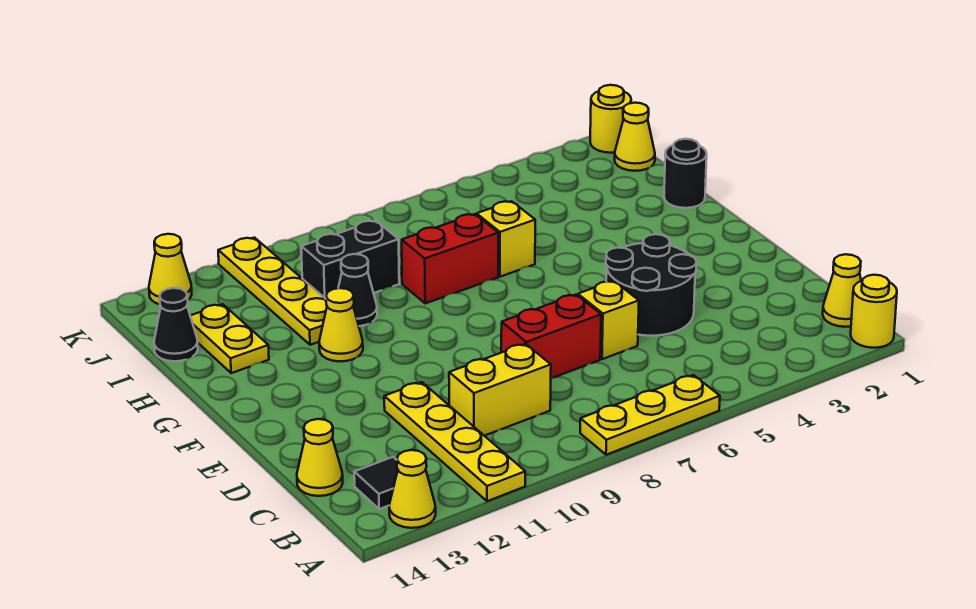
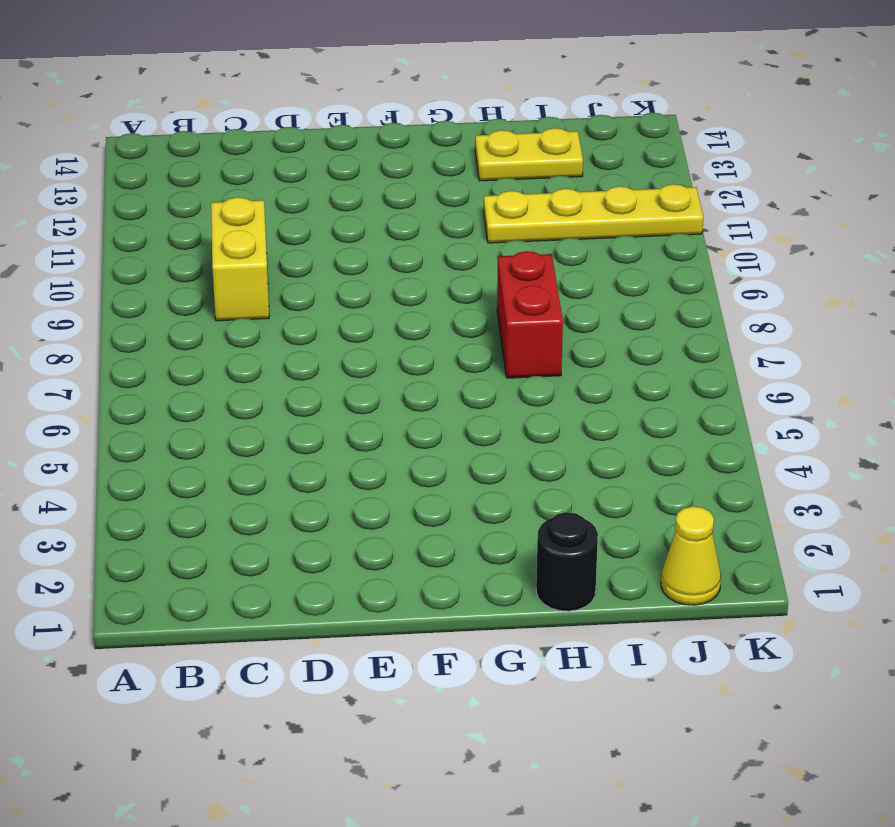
none -> yellow 1x1 round brick [851,275,897,348]
none -> yellow 1x3 plate [580,375,720,455]
none -> yellow 1x4 plate [384,382,525,501]

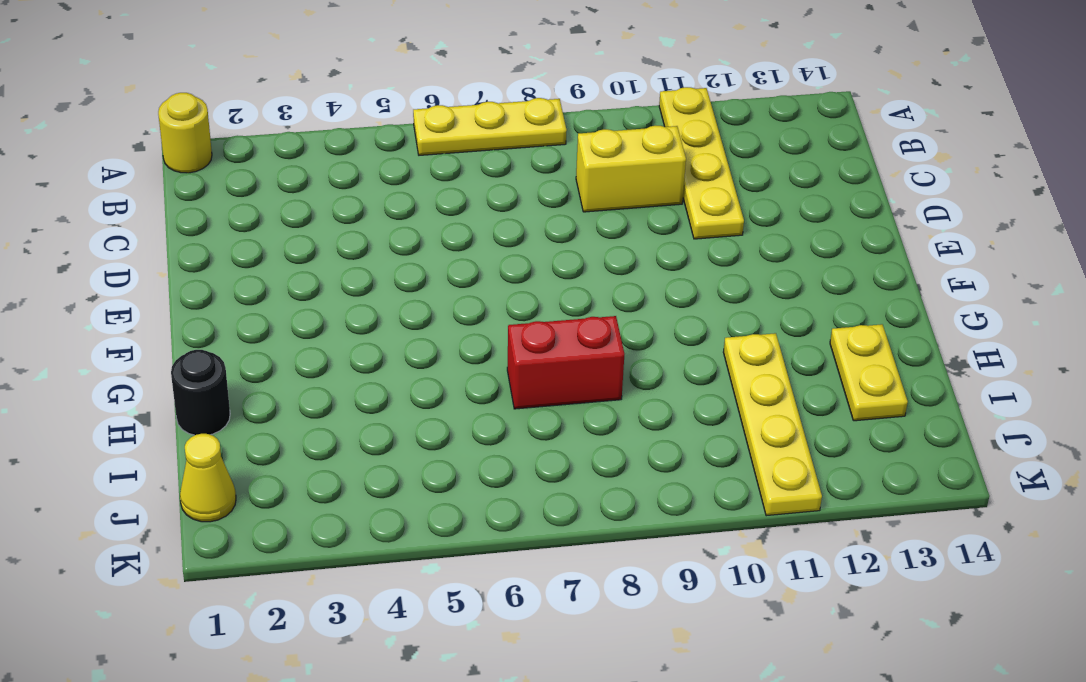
none -> yellow 1x1 cone [389,450,436,528]
none -> yellow 1x1 cone [823,254,861,327]
none -> black 1x1 tile [354,457,398,509]

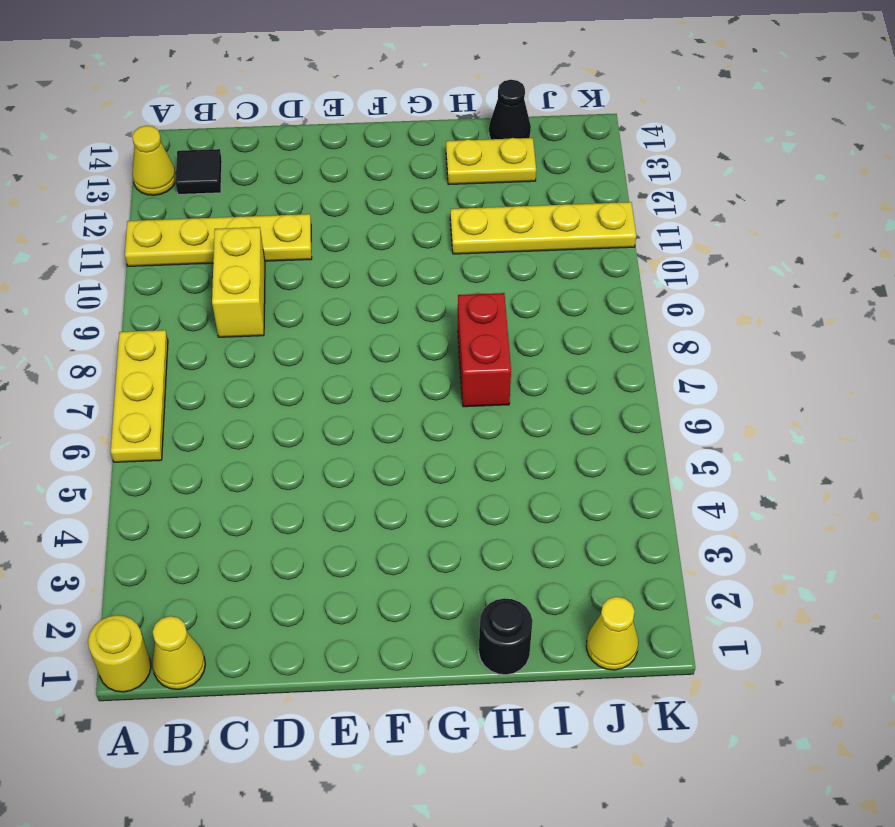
none -> yellow 1x1 cone [297,419,343,496]
none -> black 2x2 round brick [606,234,697,336]
none -> yellow 1x1 brick [578,281,639,359]

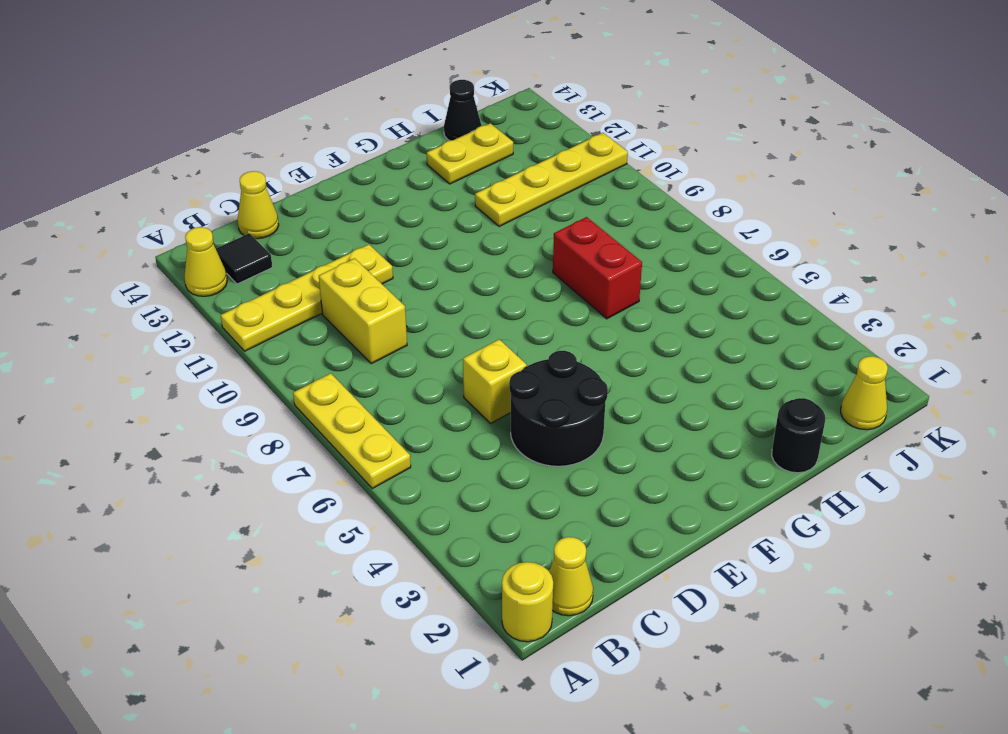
none -> red 1x2 brick [501,295,601,378]
none -> yellow 1x1 cone [319,288,363,362]
none -> yellow 1x1 brick [477,201,535,277]

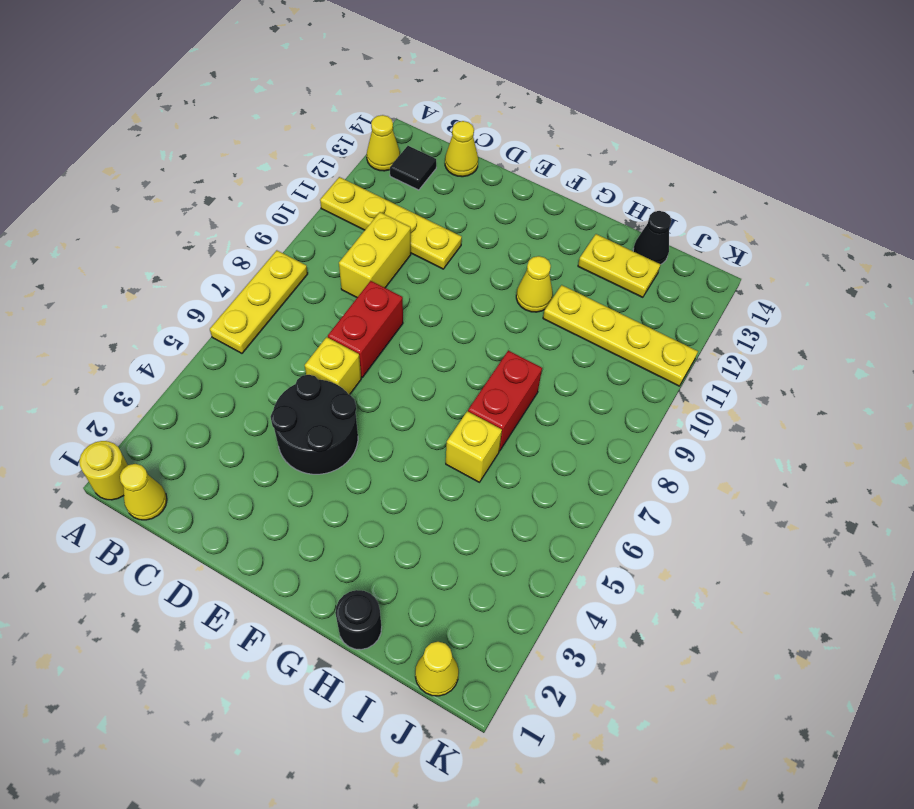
none -> black 1x1 cone [338,254,377,326]
none -> black 1x2 brick [301,221,399,299]
none -> yellow 1x1 round brick [590,85,631,153]

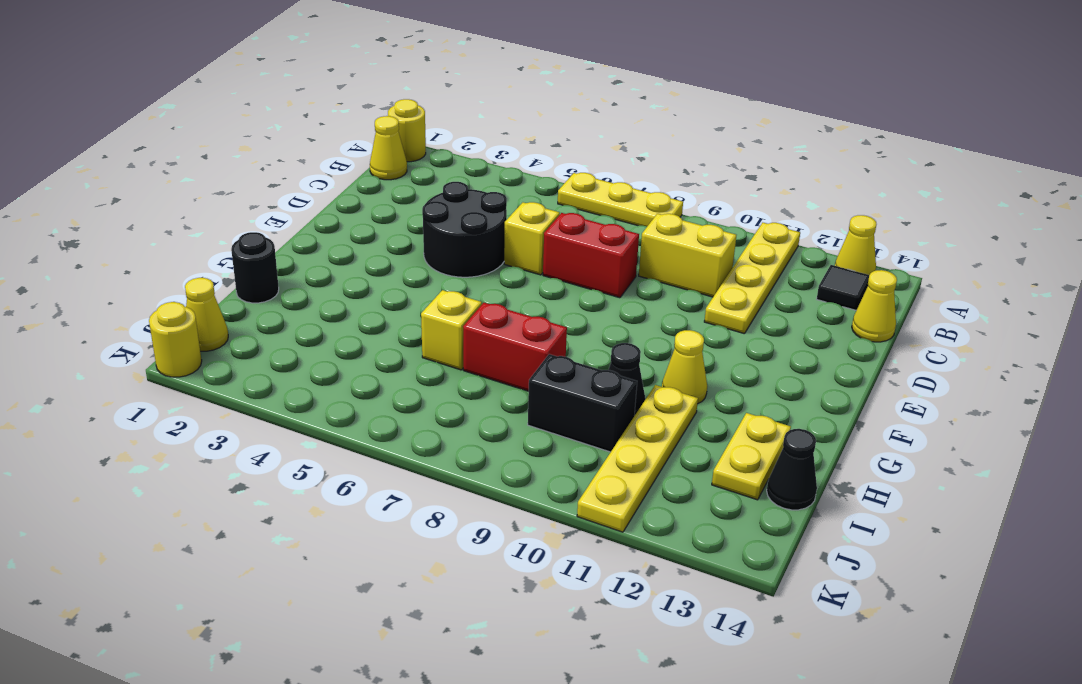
none -> yellow 1x1 cone [149,234,192,304]

